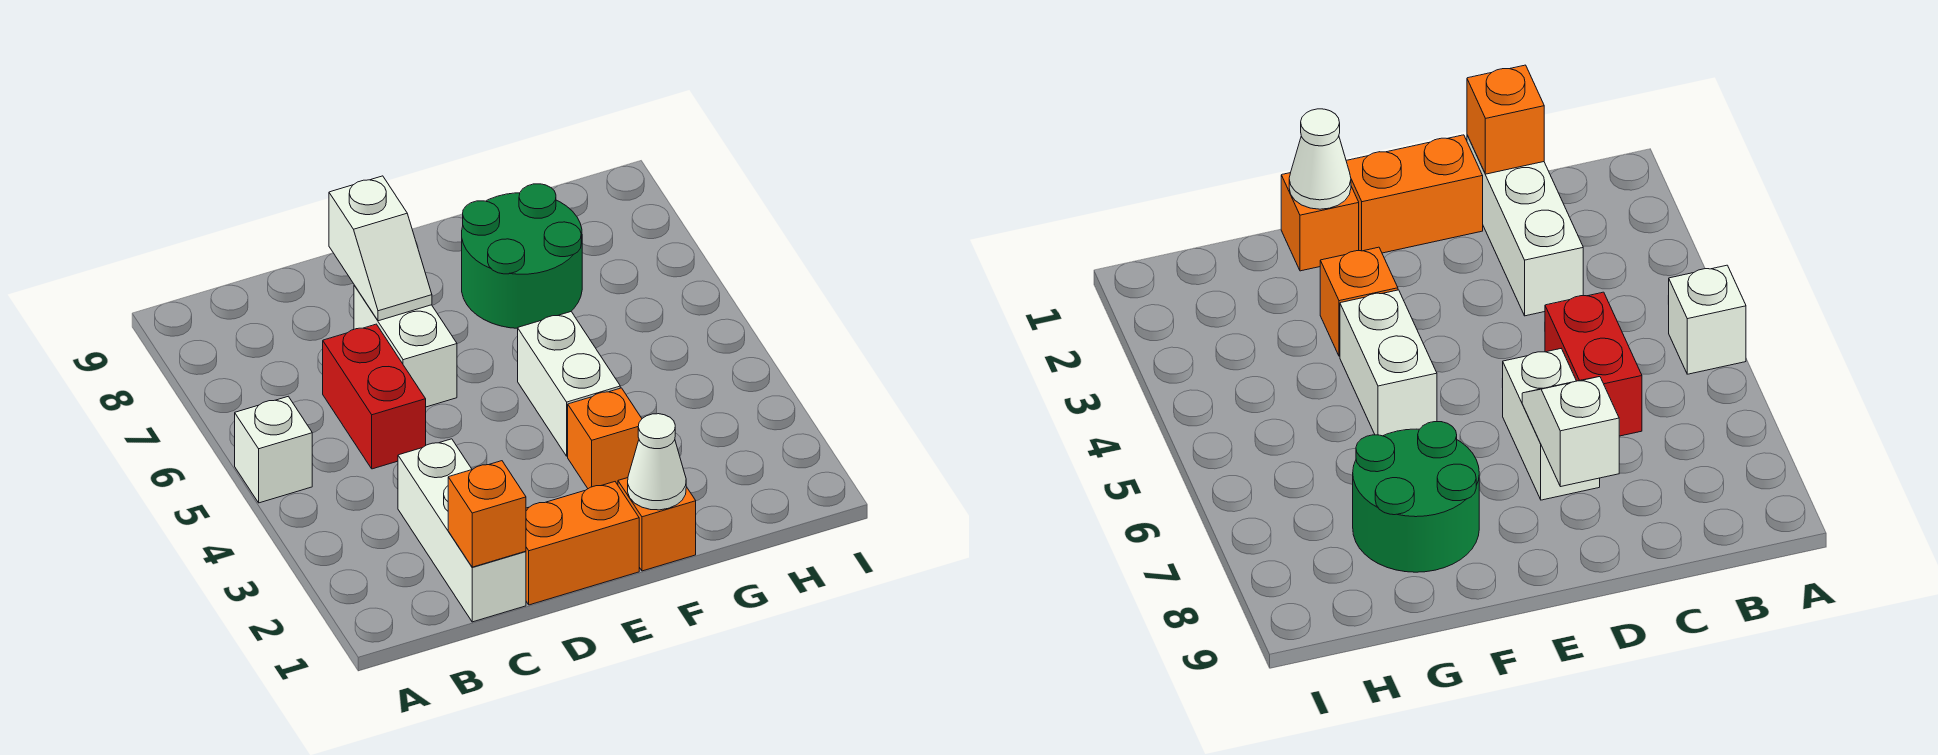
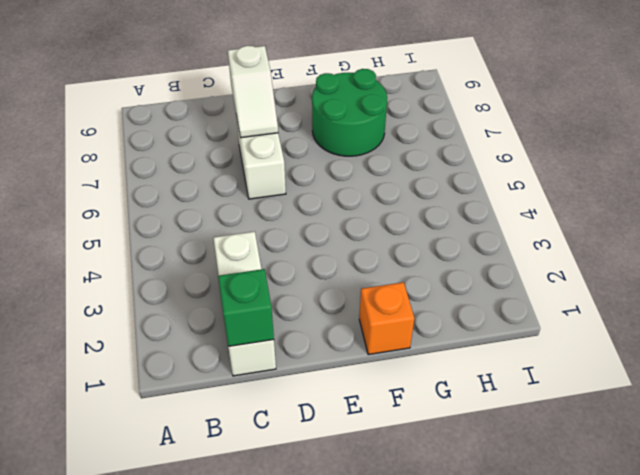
green 1x1 brick [218,269,274,346] -> orange 1x1 brick [448,461,526,567]
none -> white 1x1 brick [235,396,312,503]
none -> red 1x2 brick [323,324,426,469]
none -> orange 1x2 brick [526,482,639,605]

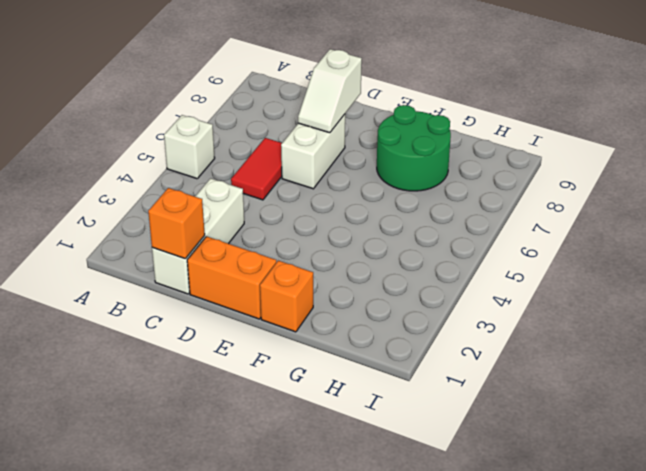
red 1x2 tile [231,138,282,200] -> red 1x2 brick [323,324,426,469]
none -> orange 1x1 brick [568,388,642,489]
none -> white 1x2 brick [518,312,620,456]
none -> white 1x1 cone [628,414,686,510]

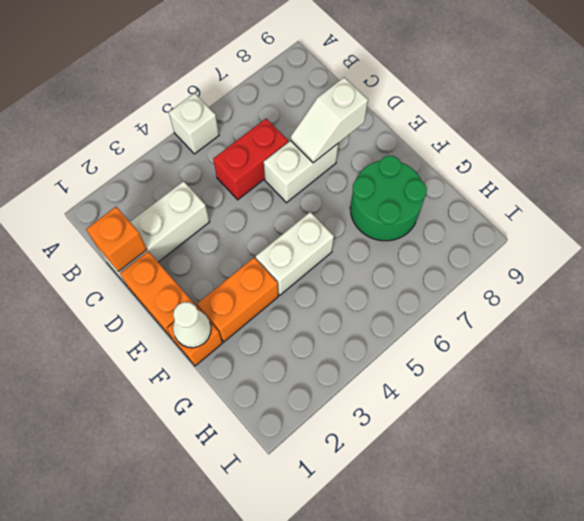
orange 1x2 brick [197,258,278,342] -> orange 1x1 brick [568,388,642,489]

